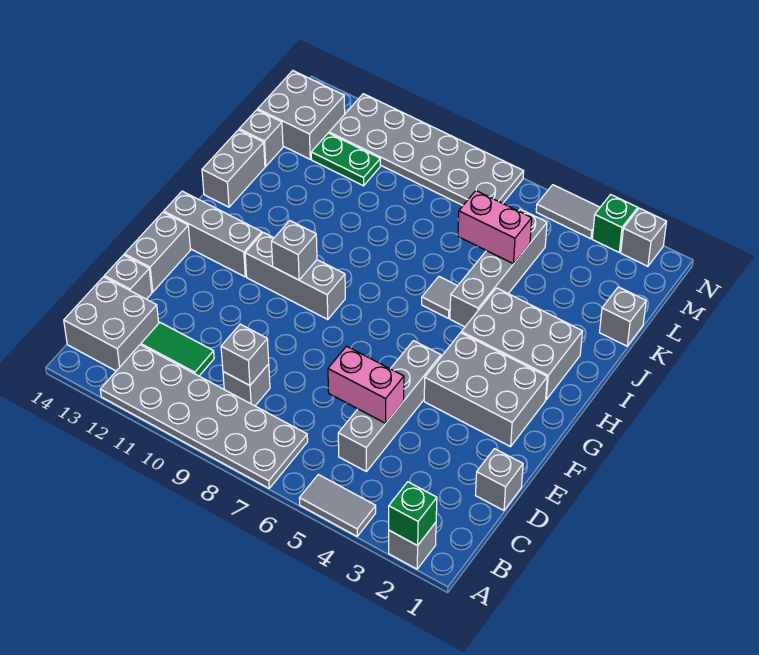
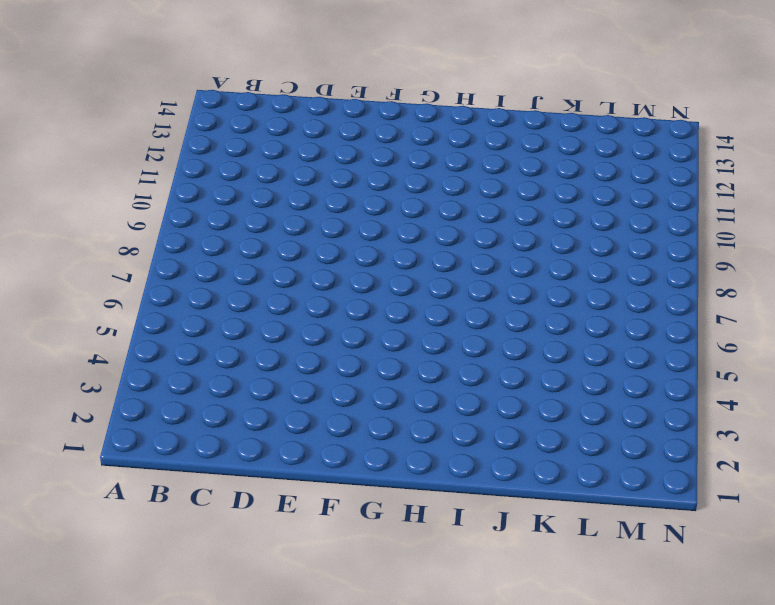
none -> grey 1x1 brick [389,523,436,569]
none -> grey 1x2 tile [299,475,376,536]
none -> grey 2x6 plate [100,345,308,488]
none -> grey 2x2 brick [64,277,159,371]

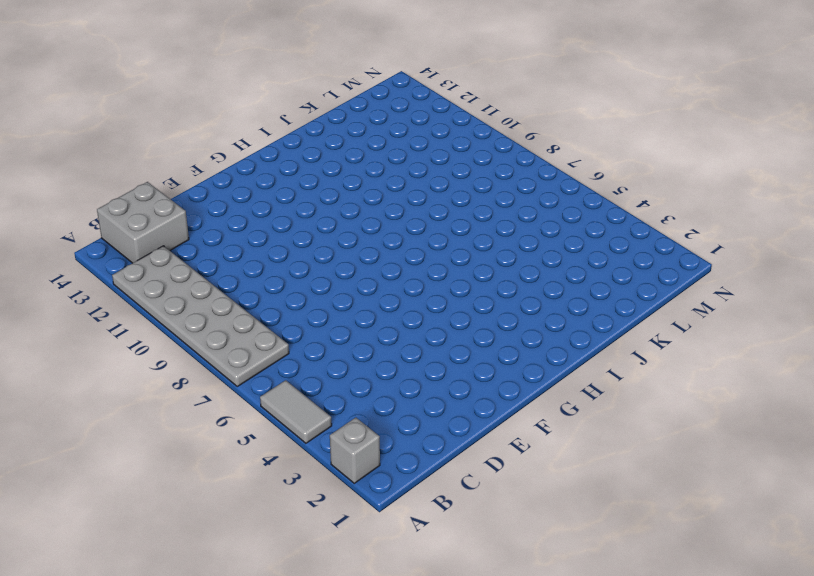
none -> grey 1x4 brick [338,341,441,472]
none -> grey 1x1 brick [223,364,270,406]
none -> green 1x2 tile [141,323,214,376]
none -> grey 1x1 brick [475,449,523,511]

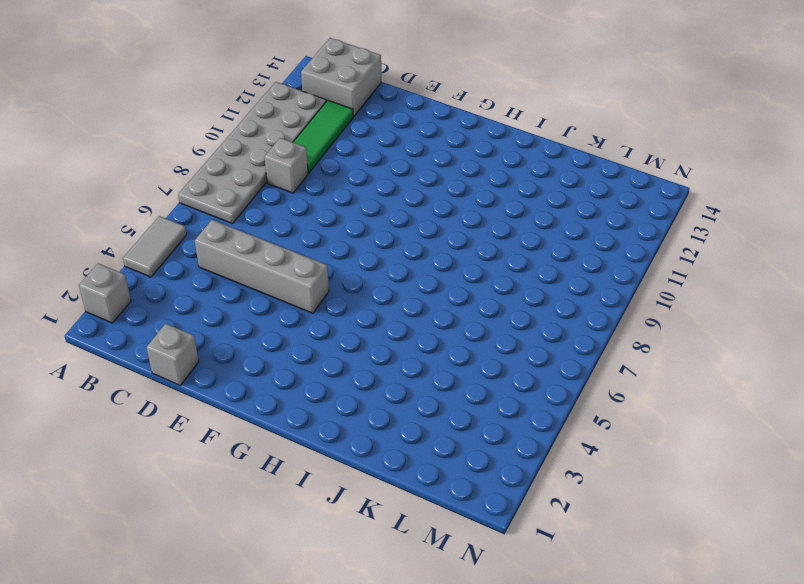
green 1x3 tile [293,100,353,173] -> green 1x2 tile [141,323,214,376]
none -> grey 1x1 brick [105,255,152,299]
none -> grey 1x2 brick [125,212,190,292]
none -> grey 2x3 brick [424,333,547,447]
none -> grey 1x3 brick [245,232,345,320]

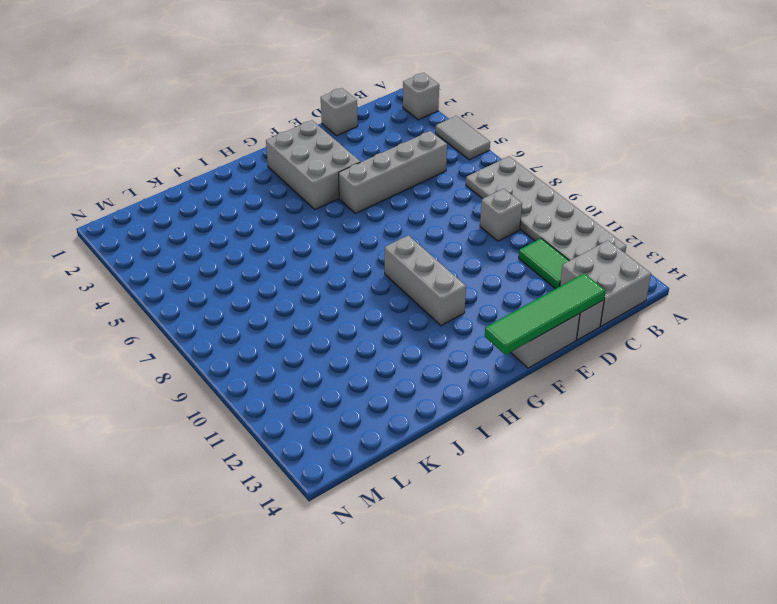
green 1x4 tile [485,273,606,355] -> none
none -> grey 1x3 brick [164,191,262,277]
none -> grey 2x3 brick [461,288,583,400]
none -> grey 1x4 brick [450,209,547,327]
none -> grey 1x1 tile [422,277,457,318]

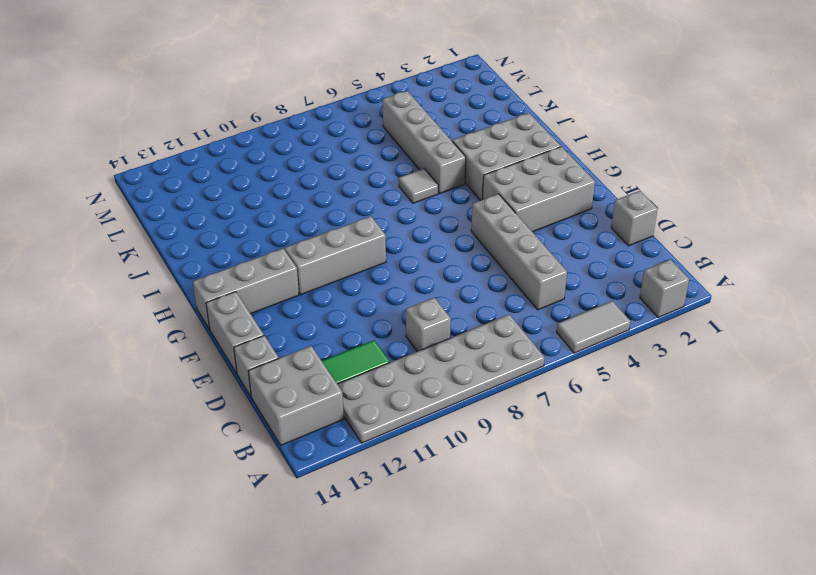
none -> grey 1x2 brick [202,130,265,207]
none -> grey 1x1 brick [600,287,646,346]
none -> grey 1x1 brick [239,110,283,166]
none -> green 1x2 plate [311,133,380,186]

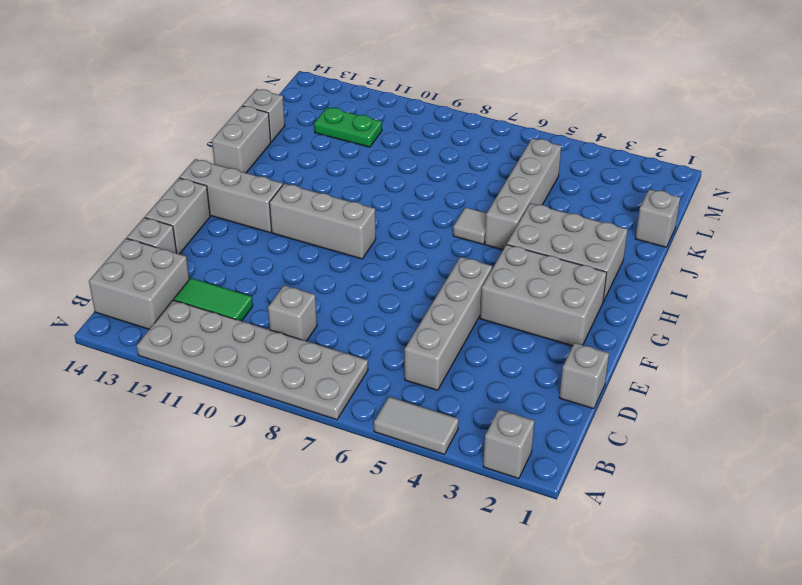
none -> grey 2x2 brick [258,71,345,159]
none -> grey 2x6 plate [329,94,524,205]
none -> grey 1x1 brick [621,208,667,266]
none -> green 1x1 brick [592,195,638,252]

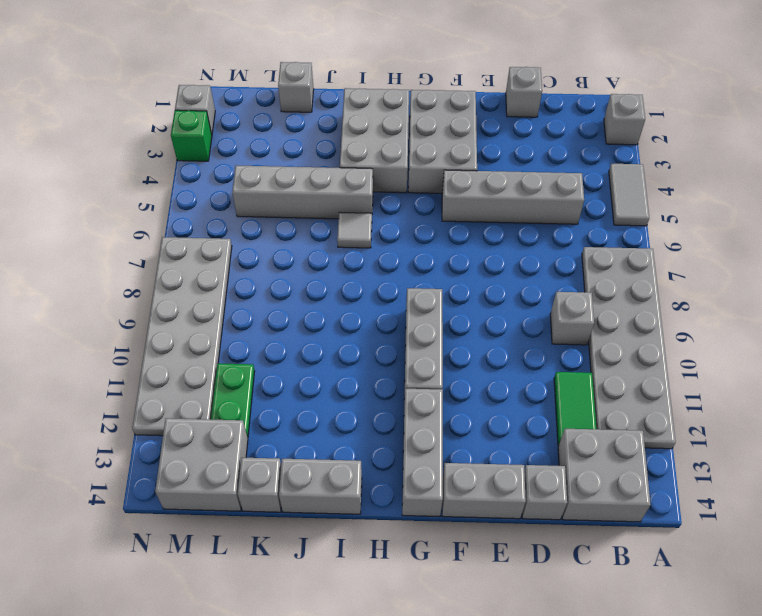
none -> grey 1x2 tile [536,185,600,239]
none -> green 1x1 brick [389,482,437,546]
none -> grey 1x1 brick [221,324,269,386]
none -> pink 1x2 brick [328,346,404,423]

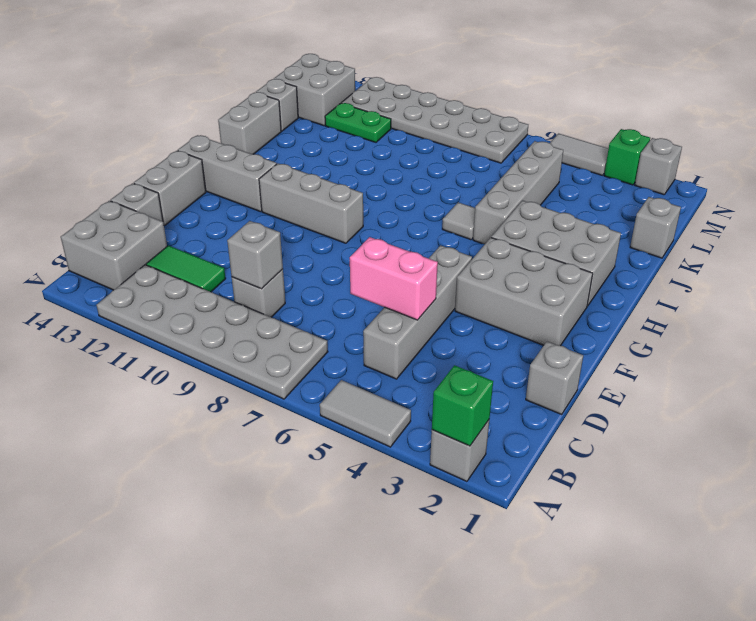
none -> grey 1x1 brick [271,221,317,280]
none -> pink 1x2 brick [458,191,532,264]

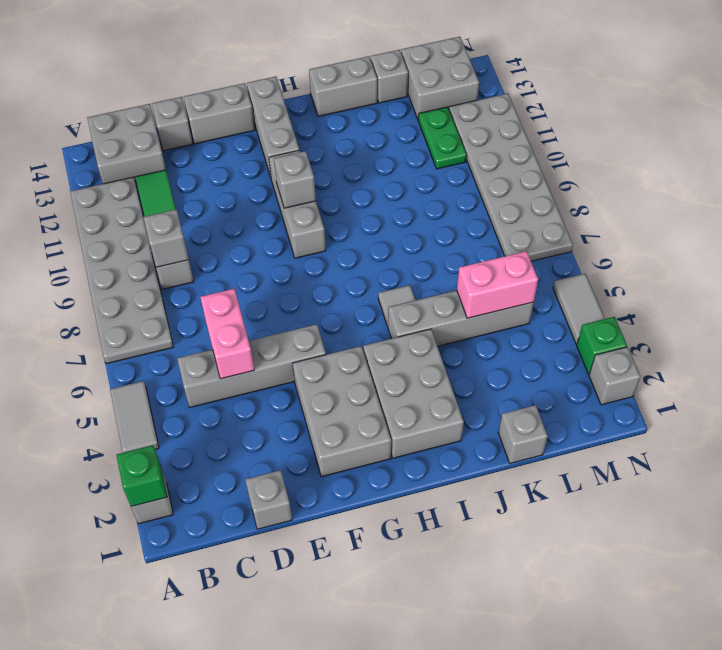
pink 1x2 brick [457,251,538,318] -> pink 1x2 brick turned to [458,191,532,264]

